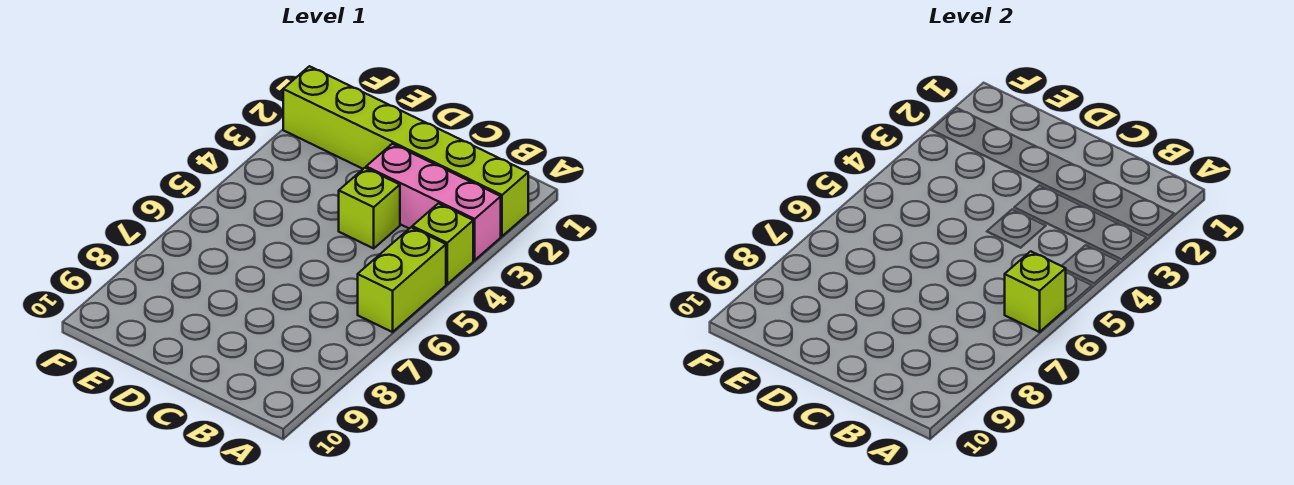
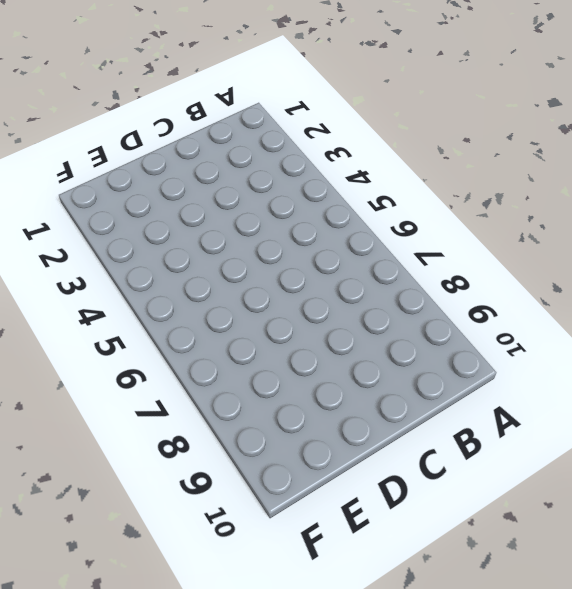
none -> lime 1x6 brick [283,66,528,236]
none -> pink 1x3 brick [366,144,501,260]

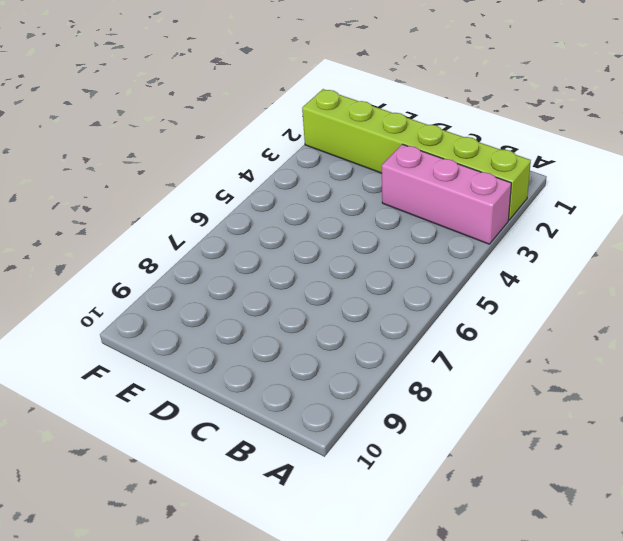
none -> lime 1x1 brick [412,203,473,284]
none -> lime 1x2 brick [358,227,446,332]

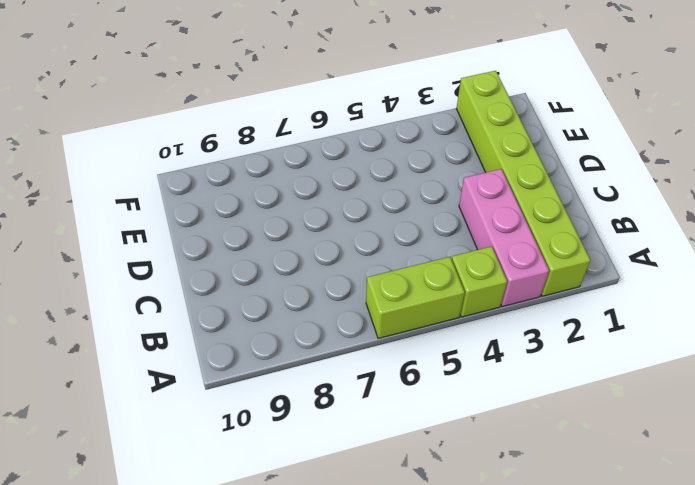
none -> lime 1x1 brick [339,168,400,248]
none -> lime 1x1 brick [1005,251,1066,332]

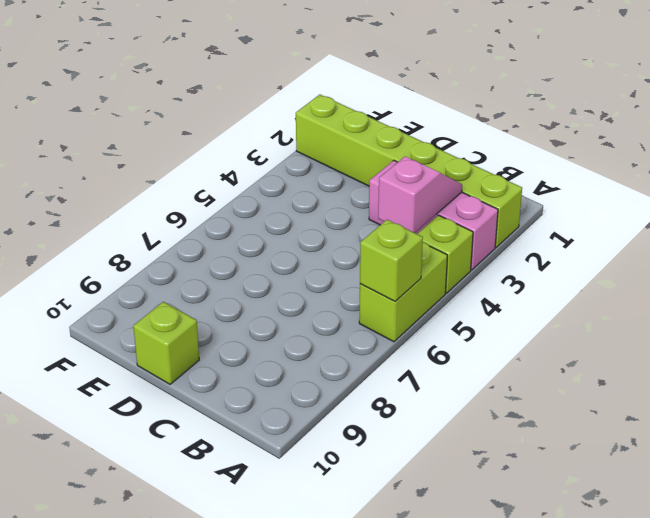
pink 1x2 slope [378,157,462,233] -> none
lime 1x1 brick [133,302,199,384] -> lime 1x1 brick moved to [339,168,400,248]

